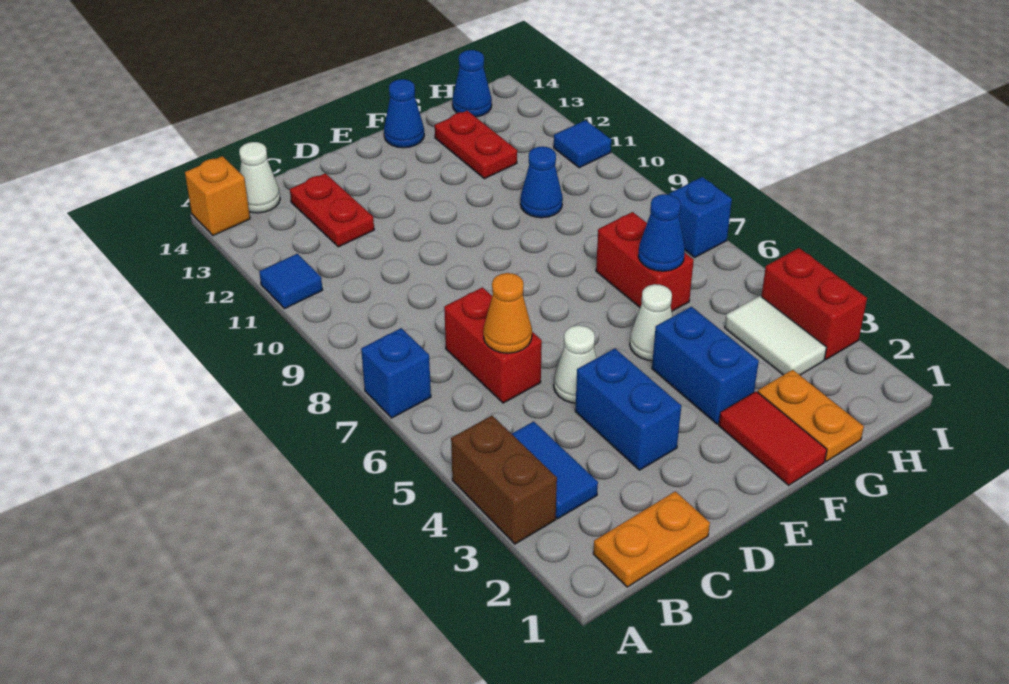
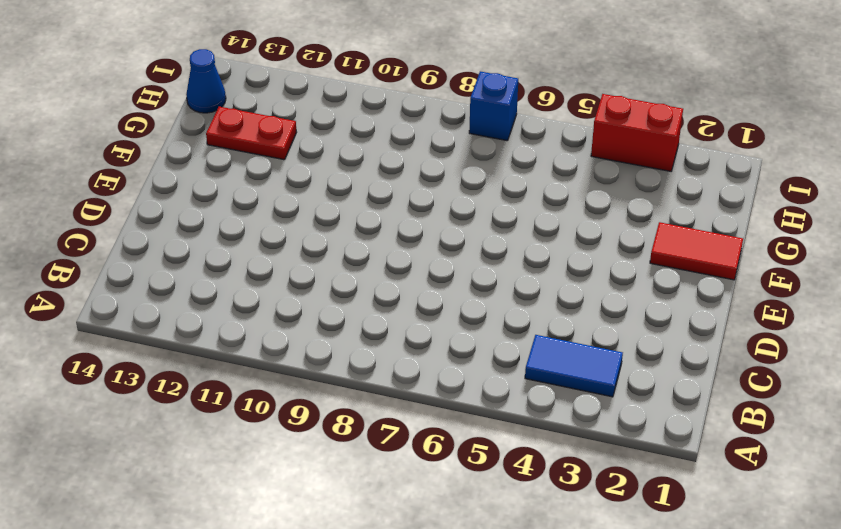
none -> brown 1x2 brick [451,416,557,544]
none -> blue 1x1 brick [361,328,431,418]
none -> blue 1x1 tile [259,254,323,309]

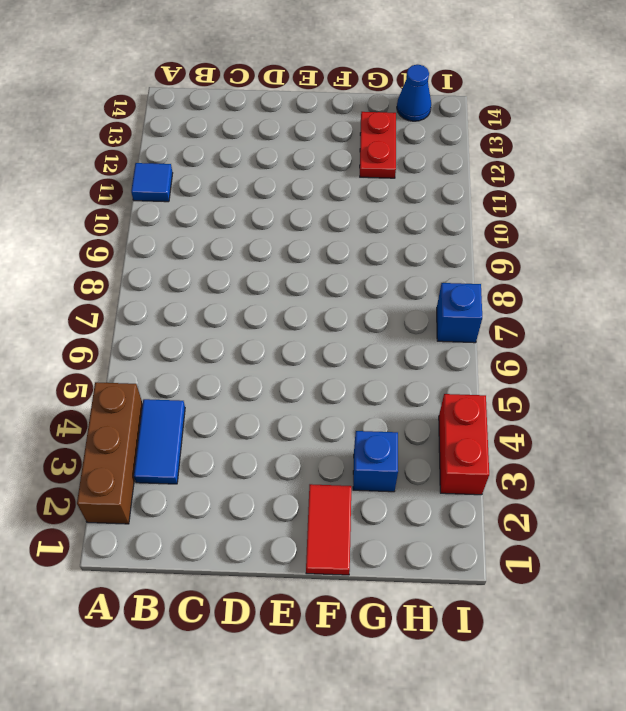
brown 1x3 brick [77,382,143,524] -> brown 1x2 brick [451,416,557,544]
blue 1x1 brick [353,431,398,492] -> blue 1x1 brick moved to [361,328,431,418]
none -> orange 1x1 brick [185,156,250,236]
none -> orange 1x2 plate [593,491,710,587]
none -> white 1x1 cone [239,142,280,213]

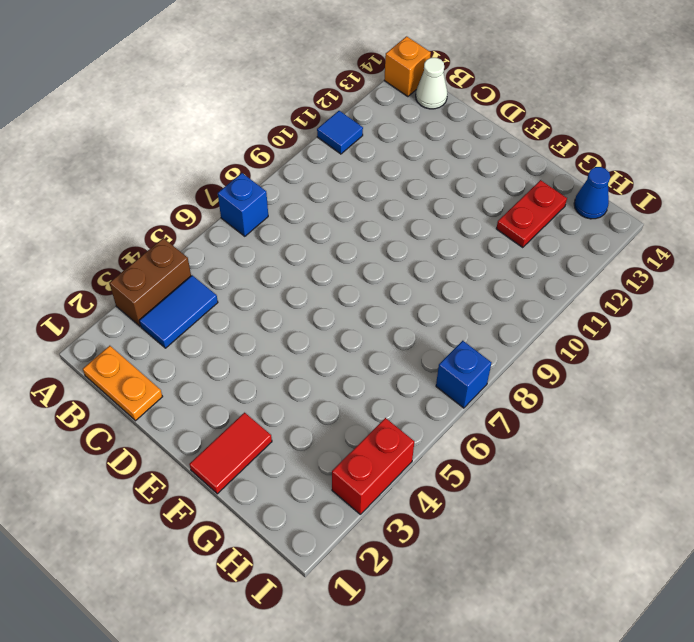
none -> red 1x2 brick [444,287,542,403]
none -> red 1x2 plate [290,173,374,247]
none -> blue 1x2 brick [575,349,681,470]

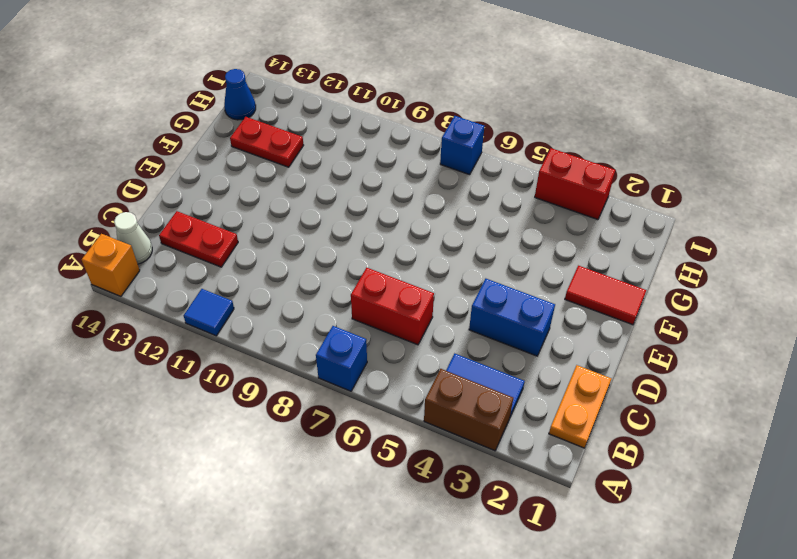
none -> white 1x1 cone [554,325,596,403]
none -> blue 1x2 brick [652,307,759,424]
none -> white 1x1 cone [630,284,673,361]

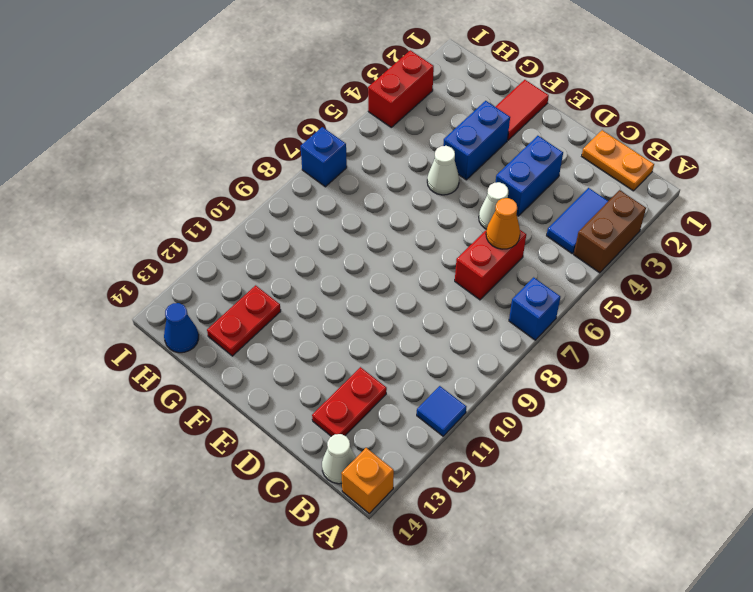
none -> blue 1x1 cone [384,79,424,148]
none -> orange 1x2 plate [758,370,864,462]
none -> red 1x2 brick [596,212,694,311]

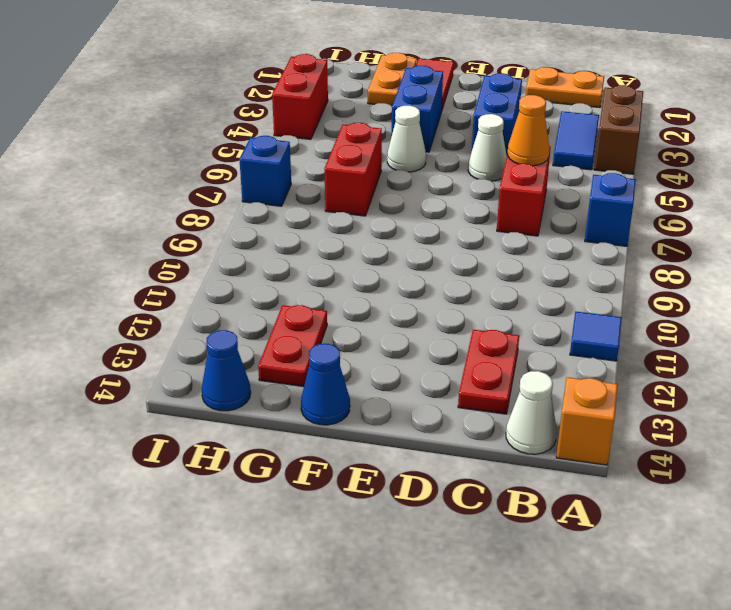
none -> blue 1x1 cone [520,147,563,218]
none -> white 1x2 tile [725,296,827,375]
none -> blue 1x1 tile [554,120,611,168]

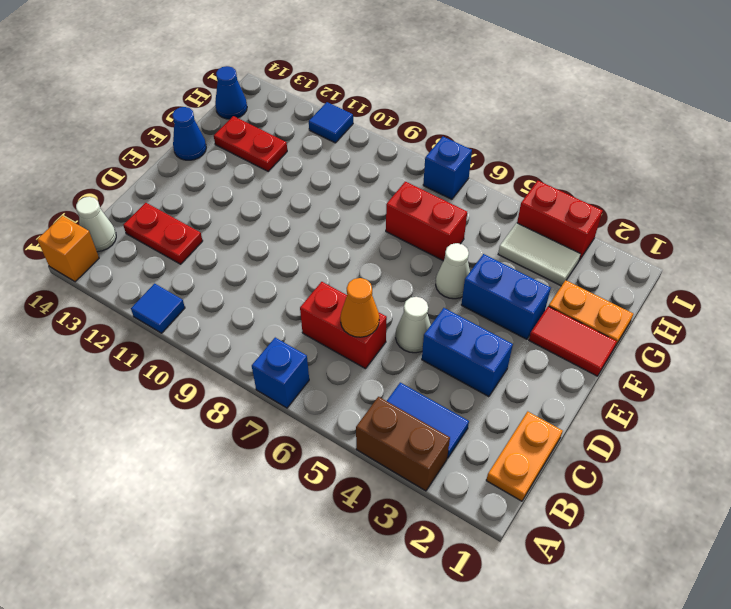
none -> blue 1x1 cone [520,147,563,218]
none -> blue 1x1 cone [638,194,685,271]

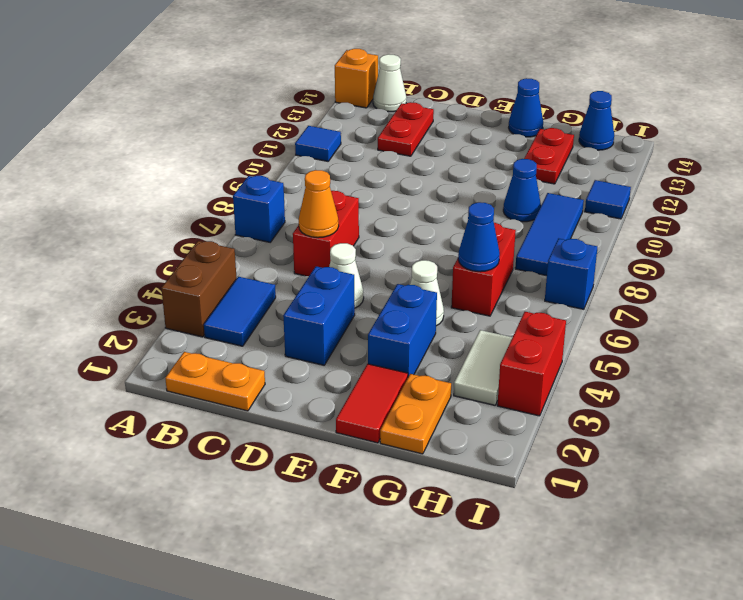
blue 1x3 tile [515,193,584,276] -> none

